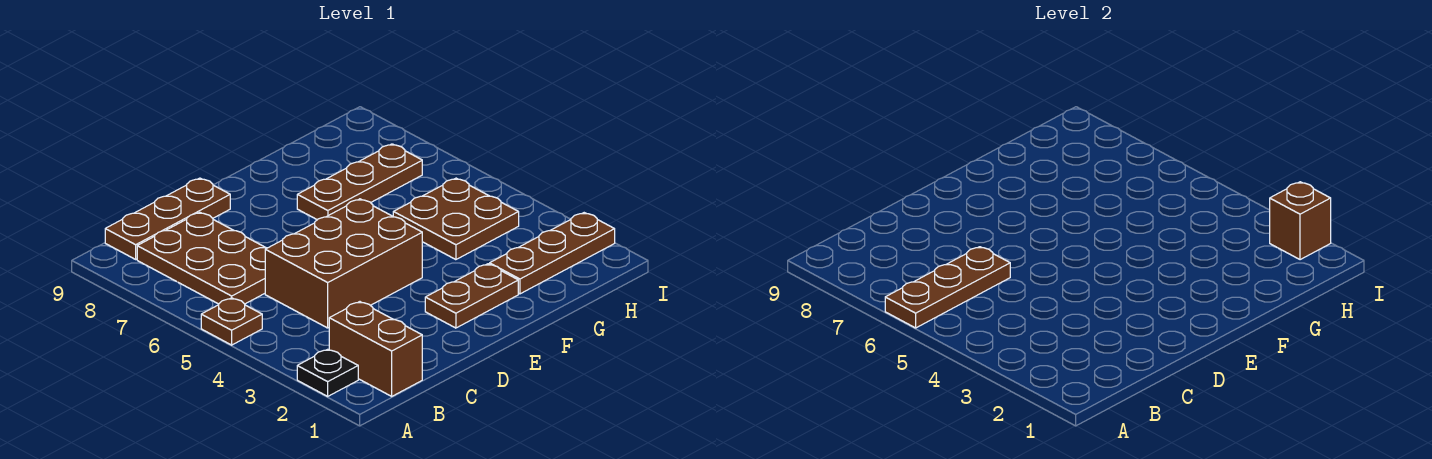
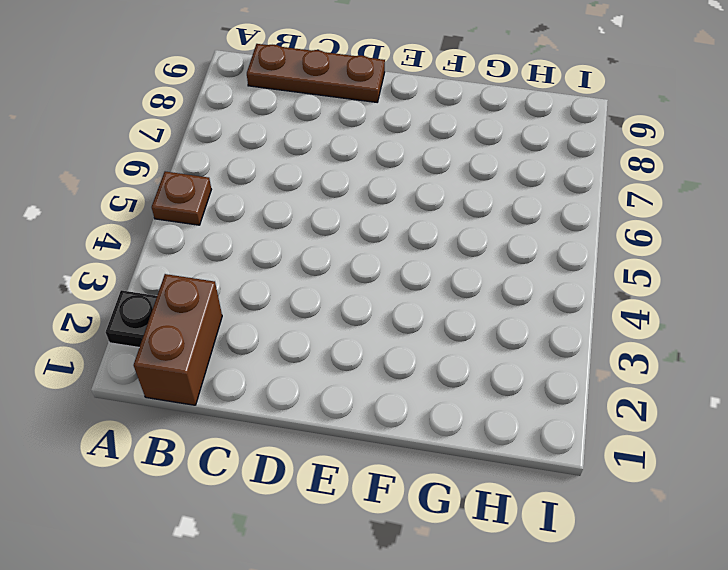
none -> brown 2x3 plate [137,212,267,304]
none -> brown 2x3 brick [265,199,422,328]
none -> brown 1x2 plate [425,264,518,328]

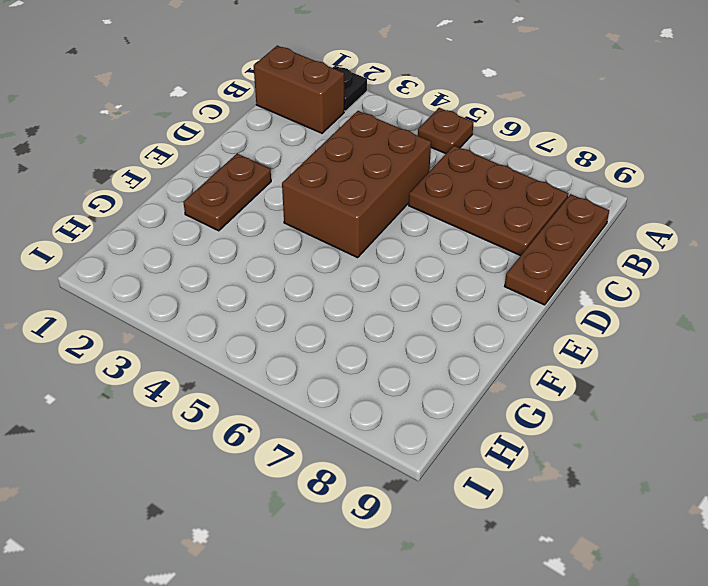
none -> brown 1x3 plate [297,144,422,220]
none -> brown 1x3 plate [490,213,615,294]
none -> brown 2x2 plate [393,178,519,260]

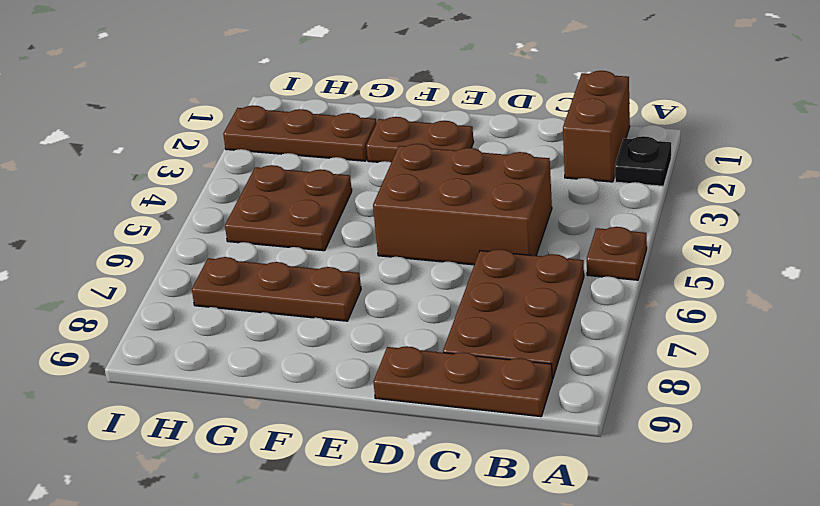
none -> brown 1x3 plate [885,247,1010,328]
none -> brown 1x1 brick [1270,182,1331,260]

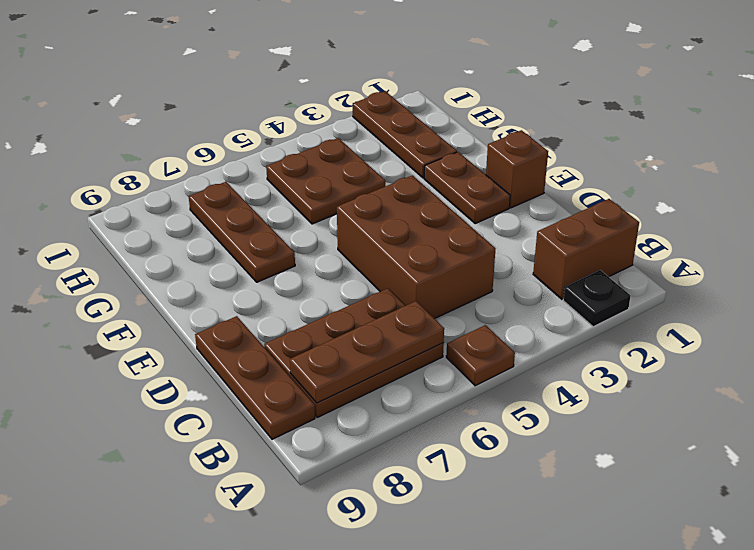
brown 1x3 plate [290,301,444,403] -> brown 1x3 plate turned to [885,247,1010,328]
brown 1x1 brick [486,130,548,208] -> brown 1x1 brick moved to [1270,182,1331,260]

